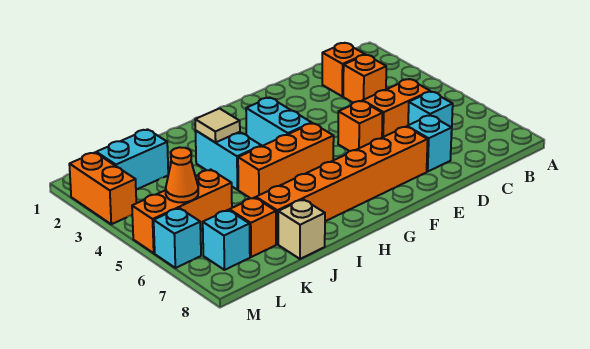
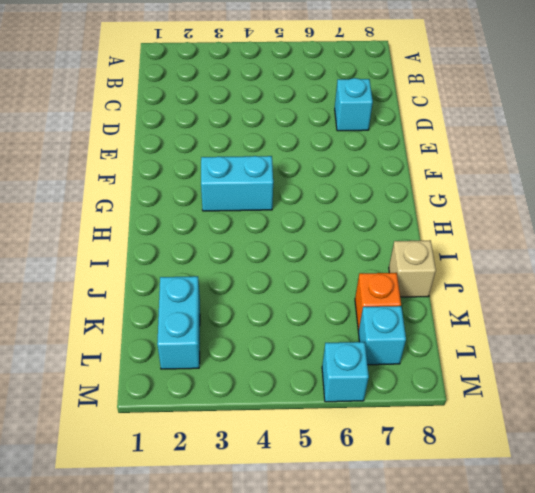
none -> orange 1x1 brick [322,43,365,96]
none -> orange 1x1 brick [343,55,386,103]
none -> orange 1x2 brick [363,79,430,137]

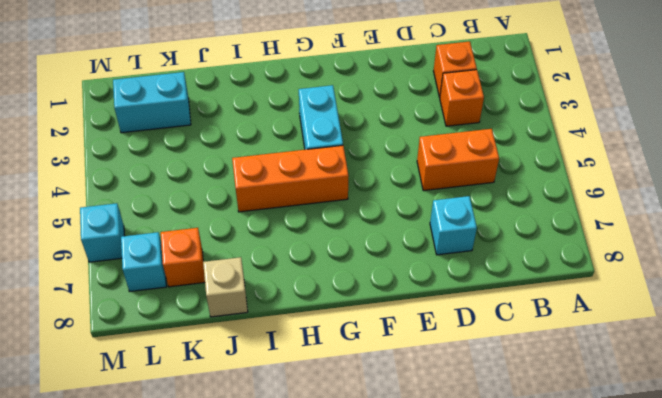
none -> cyan 1x1 brick [408,92,453,136]
none -> orange 1x1 brick [338,101,383,151]
none -> orange 1x6 brick [256,127,428,244]

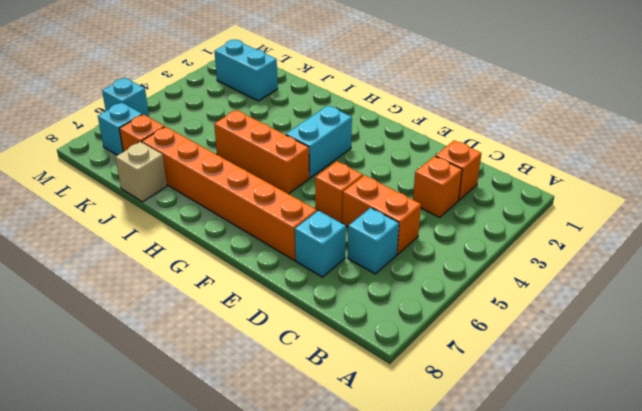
none -> cyan 1x2 brick [195,130,261,190]
none -> orange 1x3 brick [132,170,232,253]
none -> orange 1x2 brick [69,153,136,224]

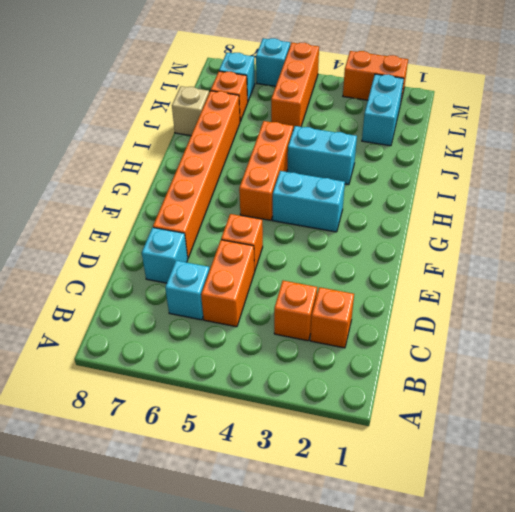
none -> tan 1x1 tile [195,109,240,143]
none -> orange 1x1 cone [166,147,198,203]

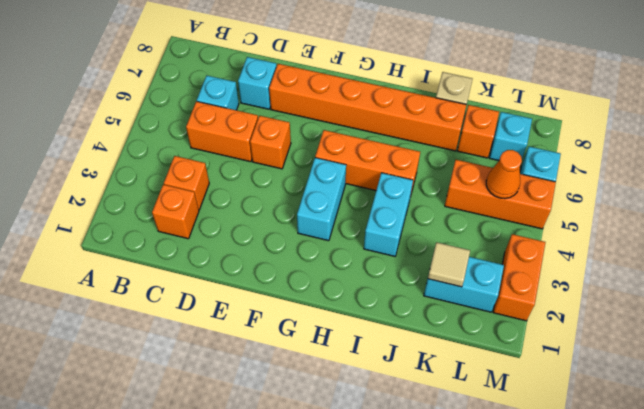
tan 1x1 tile [428,242,470,287] -> tan 1x1 tile moved to [195,109,240,143]

